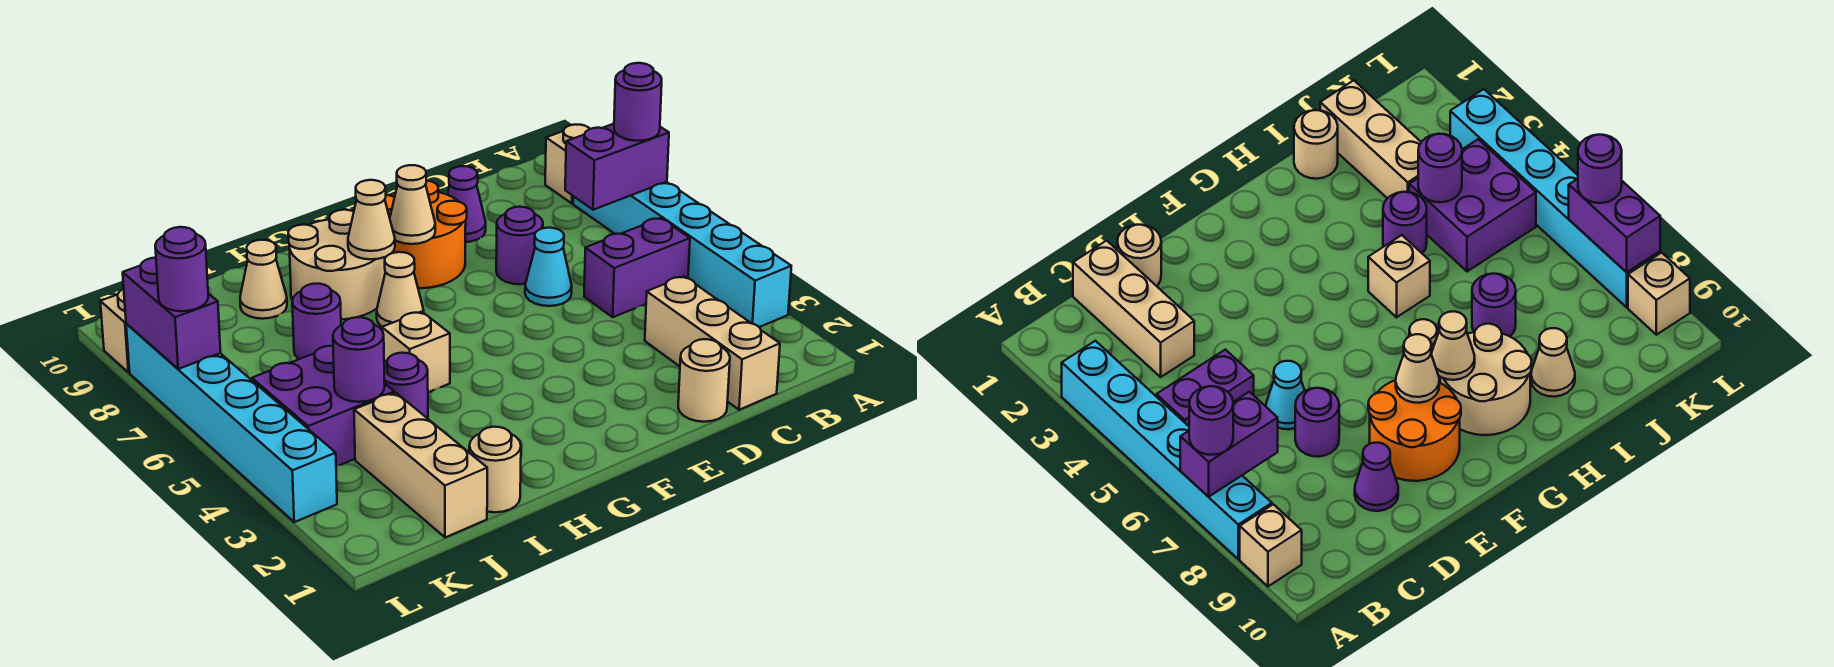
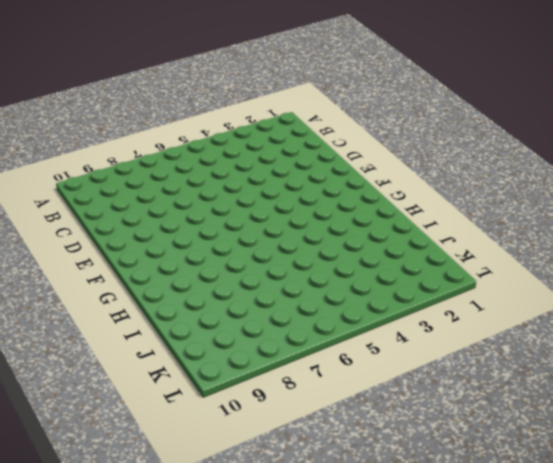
none -> cyan 1x6 brick [573,182,791,327]
none -> tan 1x1 brick [545,124,590,203]
none -> purple 1x2 brick [584,218,690,317]

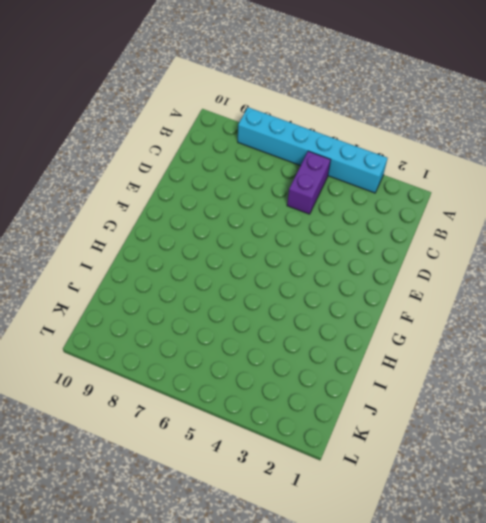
none -> tan 1x1 brick [545,124,590,203]
none -> tan 1x3 brick [645,276,780,410]
none -> tan 1x1 round brick [678,339,730,422]

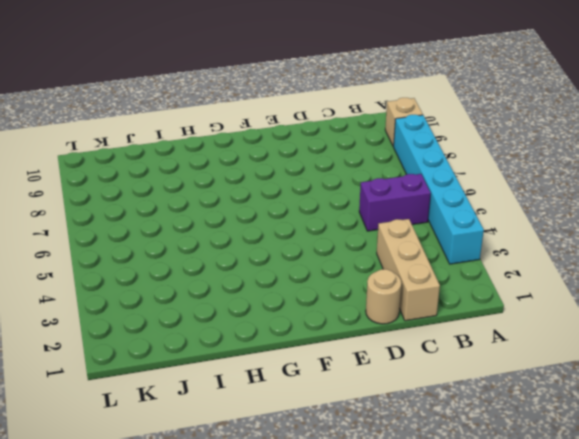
none -> cyan 1x1 cone [525,228,572,306]
none -> purple 1x1 round brick [496,207,543,284]
none -> purple 1x1 cone [447,166,486,242]

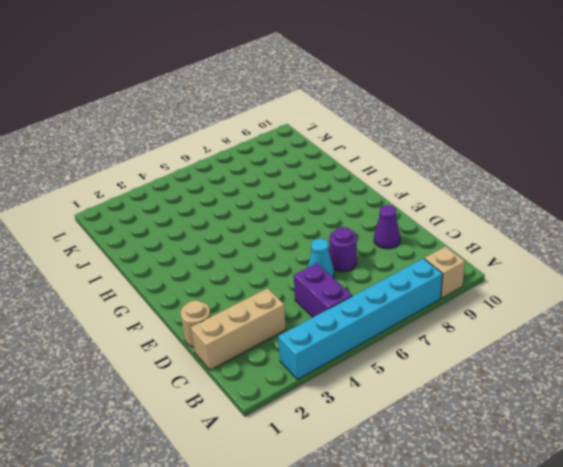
none -> orange 2x2 round brick [385,181,467,288]
none -> tan 1x1 cone [377,252,424,327]
none -> tan 2x2 round brick [288,210,386,319]

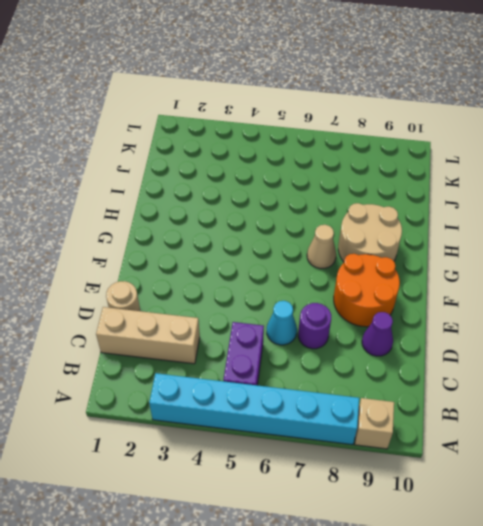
none -> tan 1x1 brick [382,312,450,392]
none -> tan 1x1 round brick [469,427,521,512]
none -> purple 1x1 round brick [384,353,428,419]

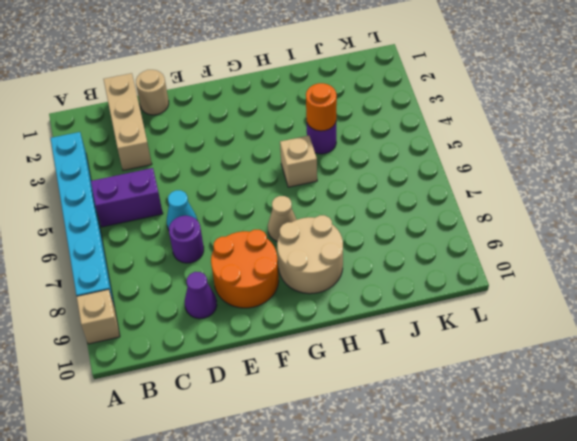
orange 1x1 round brick [306,83,337,131] -> none
none -> tan 1x1 round brick [469,427,521,512]
none -> purple 1x1 round brick [292,284,341,359]
none -> tan 1x1 cone [240,240,287,319]

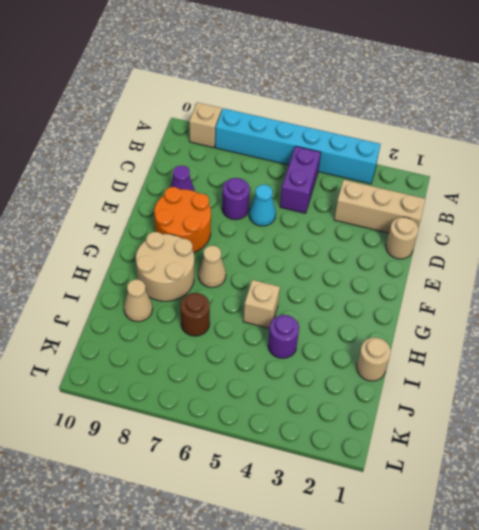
brown 1x1 round brick [180,293,210,336] -> purple 1x1 round brick [292,284,341,359]
none -> tan 1x3 brick [354,393,487,538]
none -> purple 2x2 brick [252,346,394,466]
none -> cyan 1x6 brick [126,324,337,522]

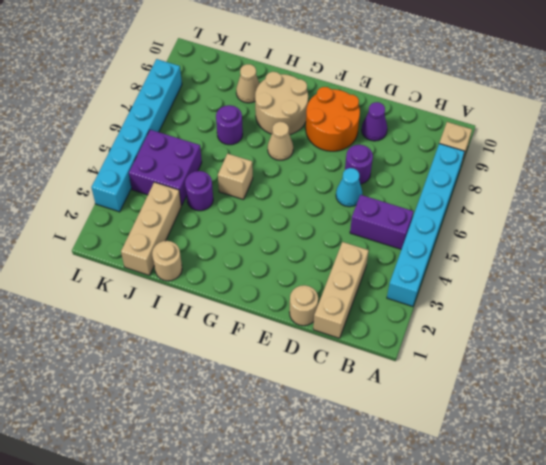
none -> tan 1x1 brick [100,289,129,373]
none -> purple 1x2 brick [565,124,669,210]
none -> tan 1x1 cone [390,165,435,244]

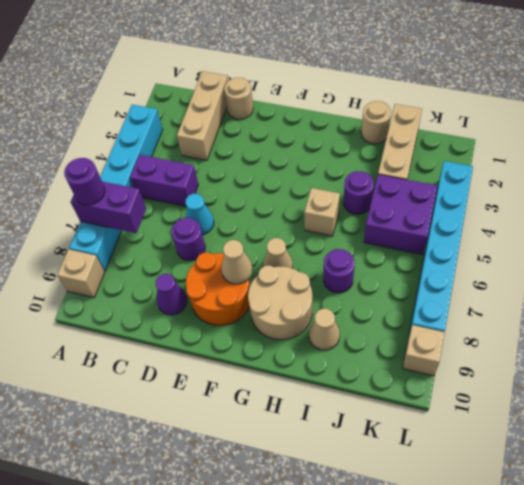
none -> tan 1x1 cone [348,180,395,259]
none -> purple 1x1 round brick [333,317,385,402]
none -> purple 1x2 brick [123,258,221,369]

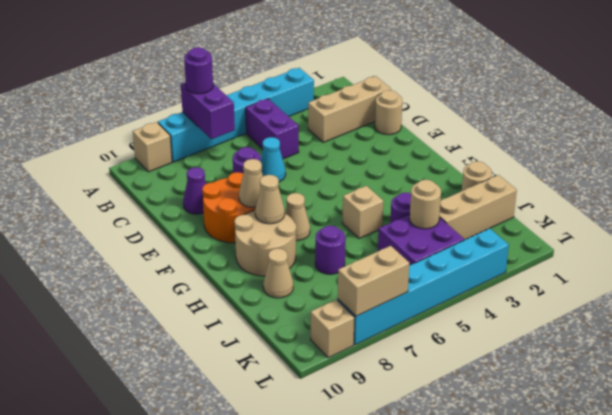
tan 1x1 round brick [410,180,441,229] -> purple 1x1 round brick [333,317,385,402]
tan 1x2 brick [338,246,409,316] -> purple 1x2 brick [123,258,221,369]
none -> purple 1x1 round brick [155,227,208,311]

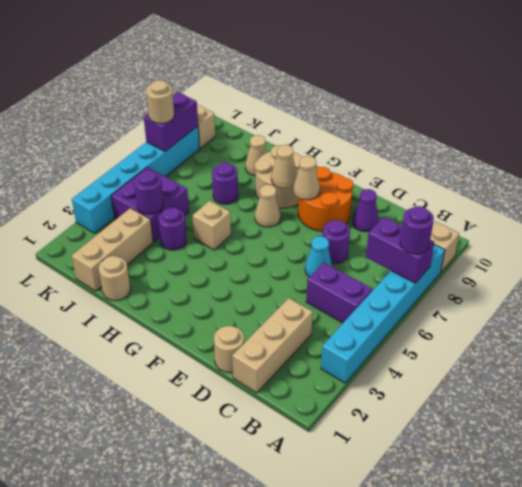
tan 1x1 round brick [146,80,174,124] -> purple 1x1 round brick [155,227,208,311]

